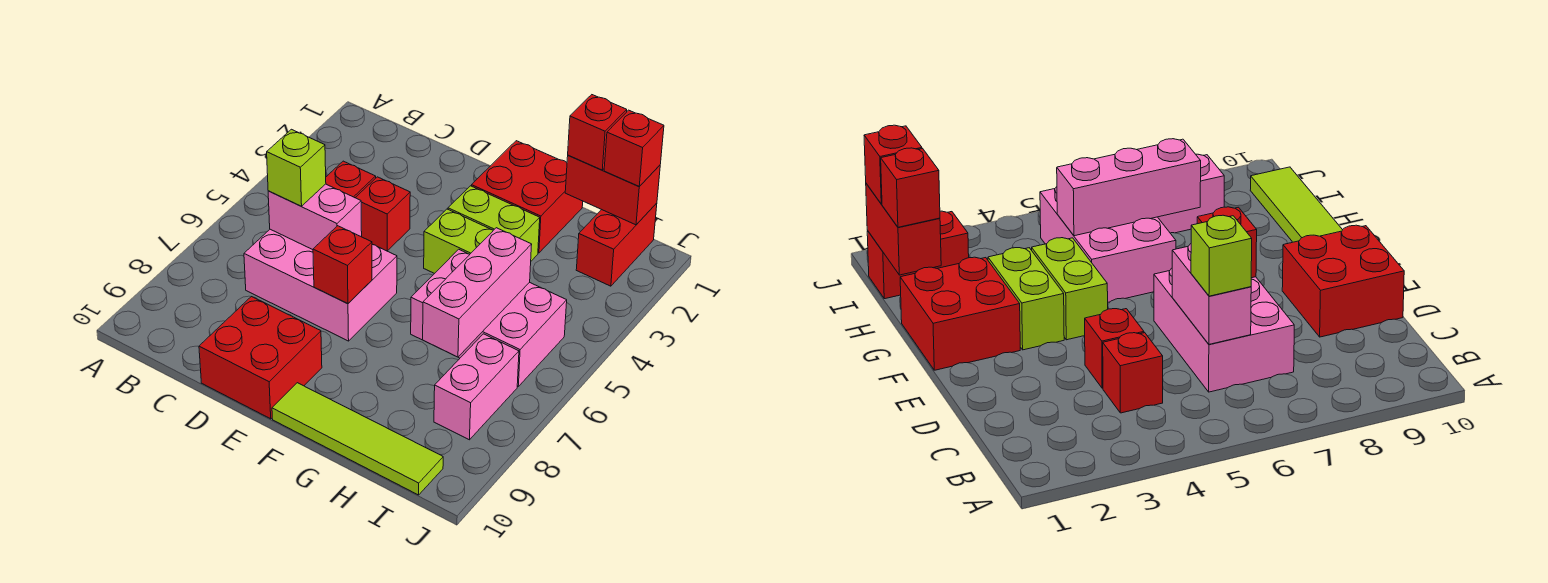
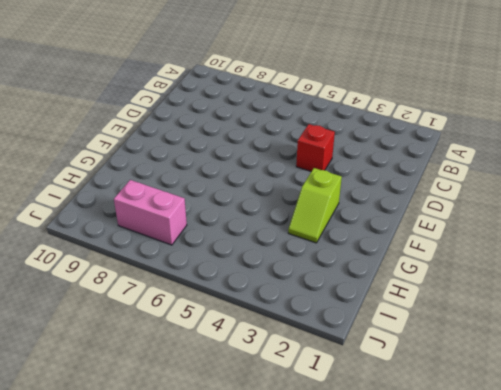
lime 1x2 slope [288,168,342,243] -> lime 1x2 brick [448,186,540,261]
none -> red 1x1 brick [326,161,376,198]
none -> pink 2x3 brick [244,229,397,341]
none -> red 2x2 brick [199,297,322,419]

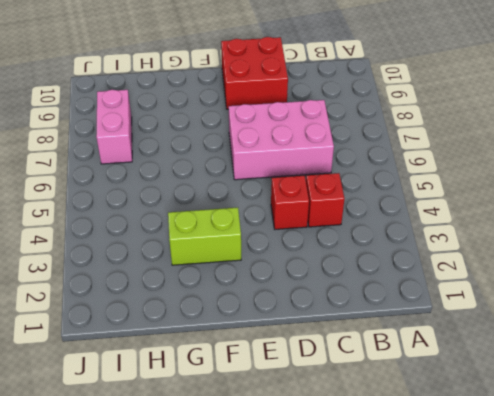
none -> red 2x2 brick [472,141,583,253]
none -> lime 1x2 brick [424,209,493,274]
none -> lime 1x4 tile [272,383,443,495]

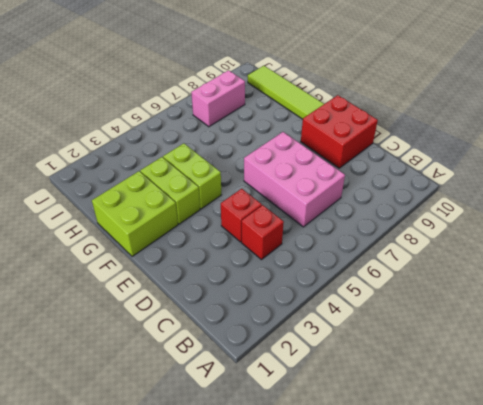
lime 2x2 brick [92,171,178,257] -> red 2x2 brick [472,141,583,253]
none -> pink 2x3 brick [411,249,567,386]
none -> red 1x2 brick [576,203,657,286]
none -> pink 1x2 brick [268,184,362,250]

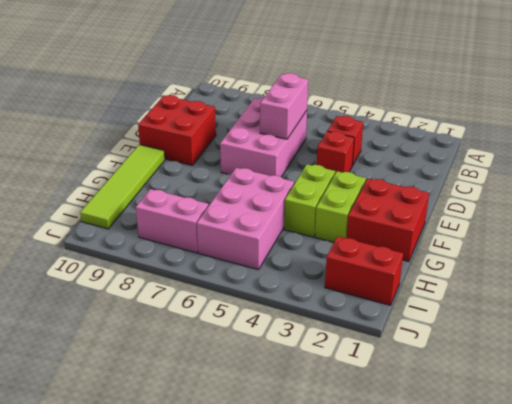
none -> red 1x1 brick [313,226,372,304]
none -> red 1x2 brick [565,155,660,225]
none -> pink 1x3 brick [423,228,532,357]

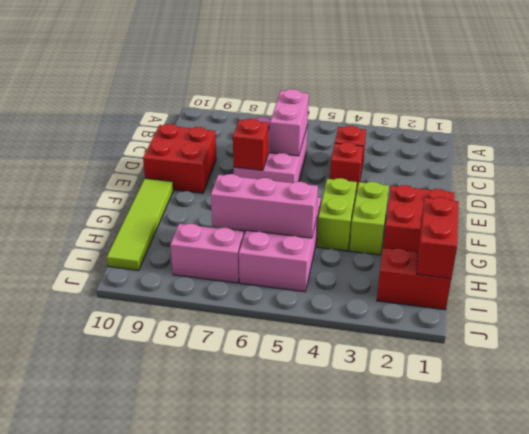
none -> lime 1x1 brick [267,129,326,206]
none -> red 1x1 brick [568,95,627,170]
none -> red 1x1 brick [604,110,664,186]

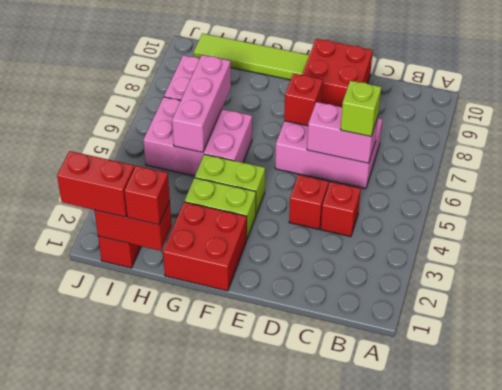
red 1x2 brick [57,151,134,217] -> red 1x1 brick [604,110,664,186]

